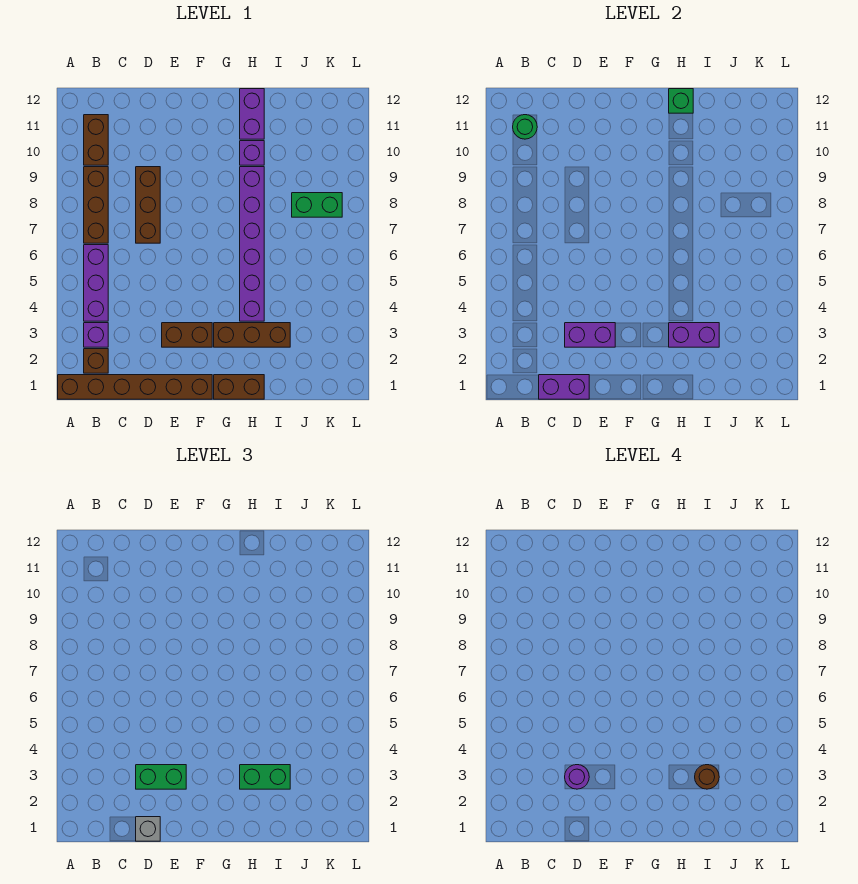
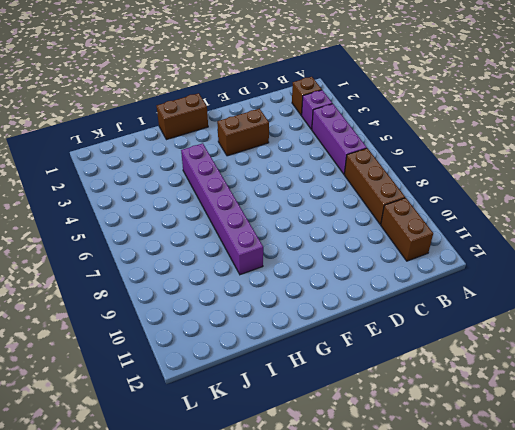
none -> brown 1x6 brick [58,375,212,399]
none -> brown 1x3 brick [136,167,160,243]
none -> brown 1x3 brick [214,323,290,347]

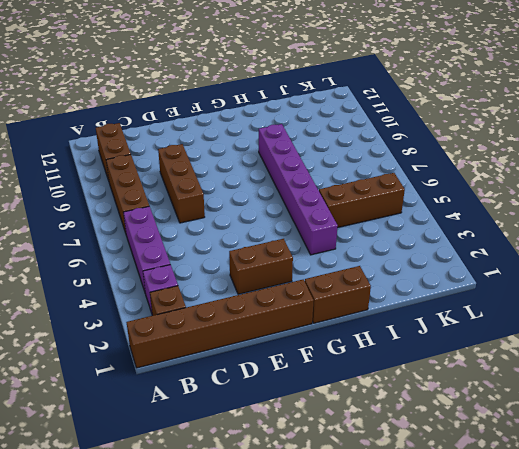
brown 1x3 brick [319,173,405,228] -> brown 1x3 brick moved to [214,323,290,347]
none -> purple 1x1 brick [240,141,264,165]
none -> purple 1x2 brick [240,89,264,139]
none -> green 1x2 brick [292,193,342,217]

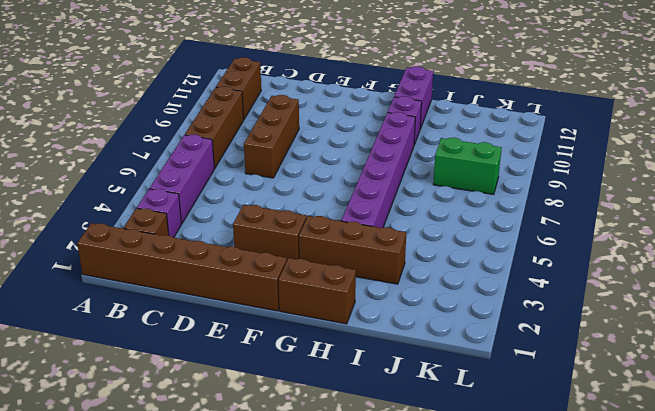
none -> green 1x1 round brick [513,115,537,139]
none -> purple 1x2 brick [539,375,589,399]
none -> purple 1x2 brick [565,323,615,347]

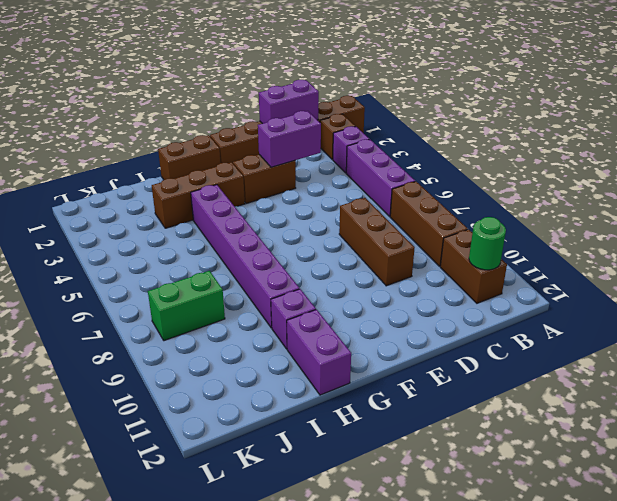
none -> purple 1x2 brick [669,323,719,347]
none -> green 1x1 brick [669,89,693,113]
none -> grey 1x1 brick [136,817,160,841]

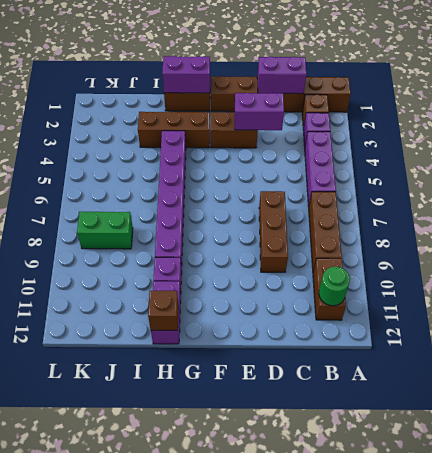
purple 1x2 brick [162,56,210,93] -> purple 1x2 brick moved to [669,323,719,347]
brown 1x1 brick [148,291,179,330] -> green 1x1 brick [669,89,693,113]
none -> grey 1x1 brick [136,817,160,841]
none -> green 1x2 brick [136,765,186,789]
none -> green 1x2 brick [240,765,290,789]

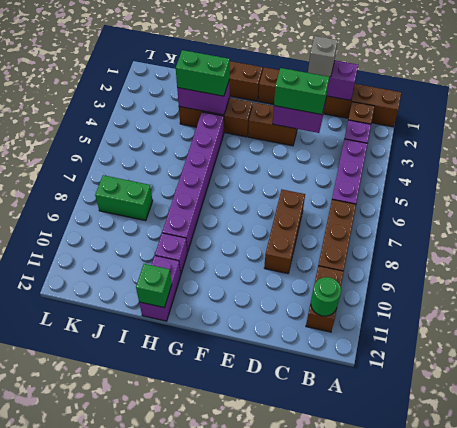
none -> purple 1x1 round brick [565,765,589,789]
none -> brown 1x1 round brick [695,765,719,789]

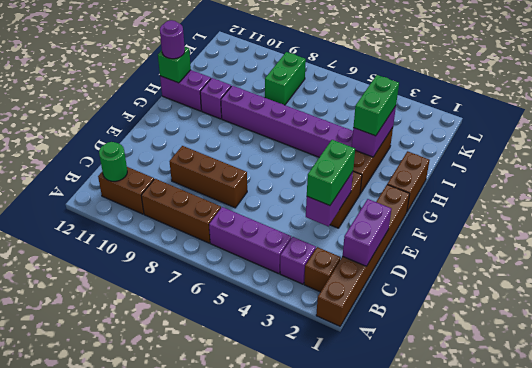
purple 1x1 round brick [160,20,185,59] -> purple 1x1 round brick moved to [565,765,589,789]
none -> grey 1x1 brick [136,817,160,841]
none -> brown 1x1 round brick [695,765,719,789]

